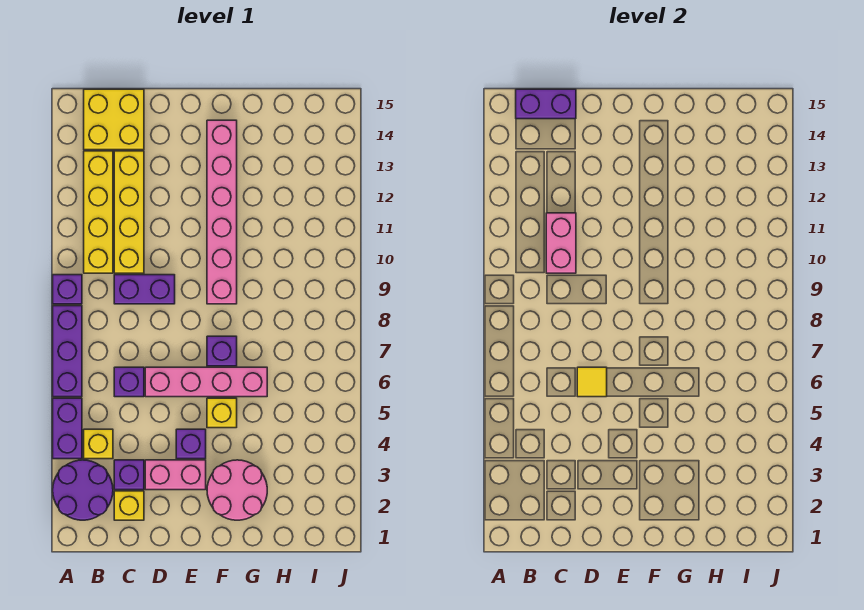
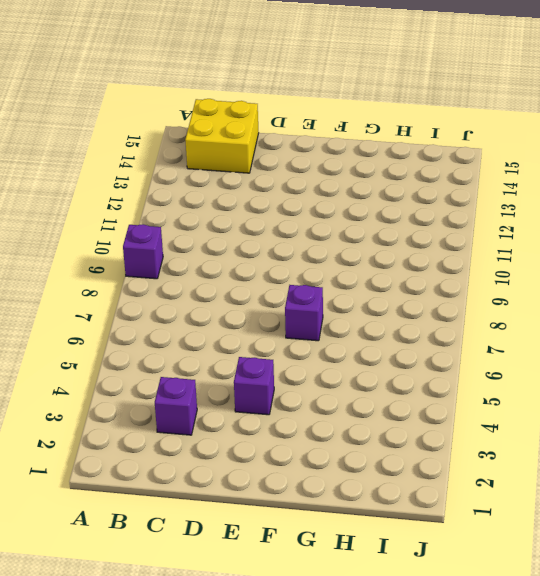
none -> purple 2x2 round brick [53,460,113,520]
none -> purple 1x2 brick [53,398,82,459]
none -> purple 1x3 brick [53,306,82,397]

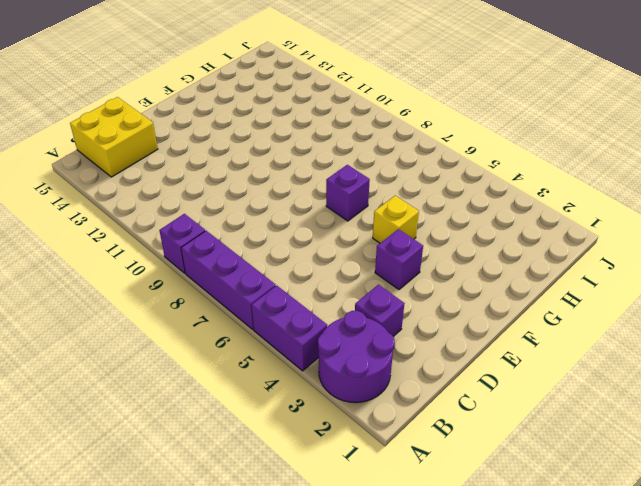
none -> yellow 1x1 brick [84,429,113,459]
none -> yellow 1x4 brick [84,151,113,273]
none -> yellow 1x1 brick [114,491,144,520]

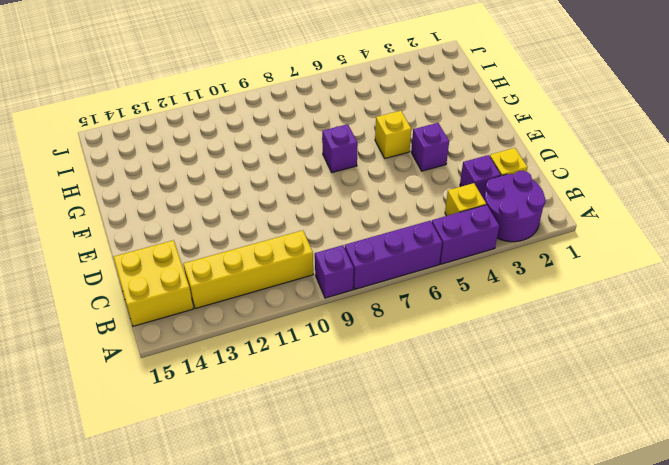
none -> purple 1x1 brick [114,367,144,397]
none -> purple 1x2 brick [114,275,175,304]
none -> yellow 1x4 brick [114,151,144,273]

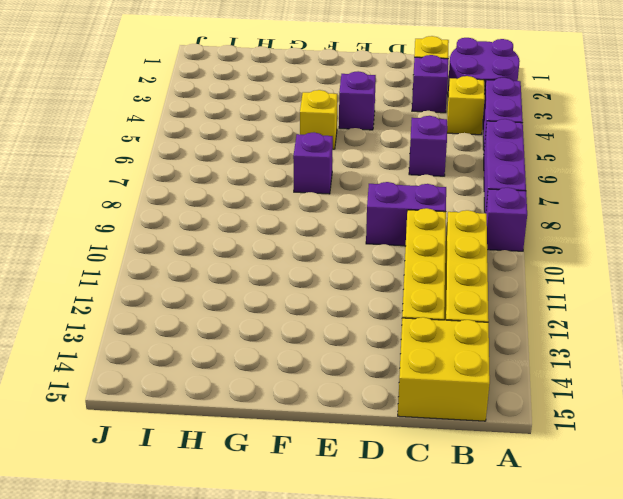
none -> pink 1x2 brick [145,460,206,490]
none -> pink 1x4 brick [145,367,267,397]
none -> pink 2x2 round brick [207,460,267,520]

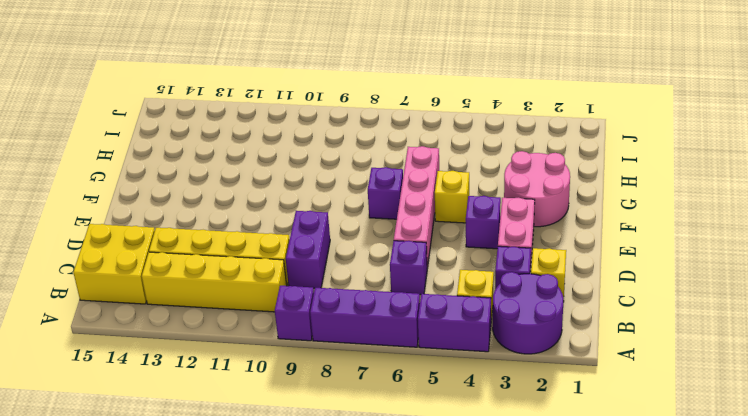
none -> pink 1x6 brick [207,120,237,304]
none -> purple 1x2 brick [516,89,576,119]
none -> pink 1x2 brick [546,213,576,273]

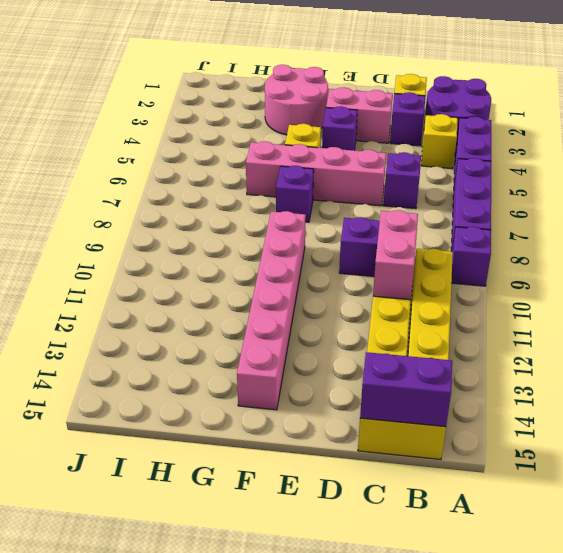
none -> yellow 1x1 tile [577,367,607,397]

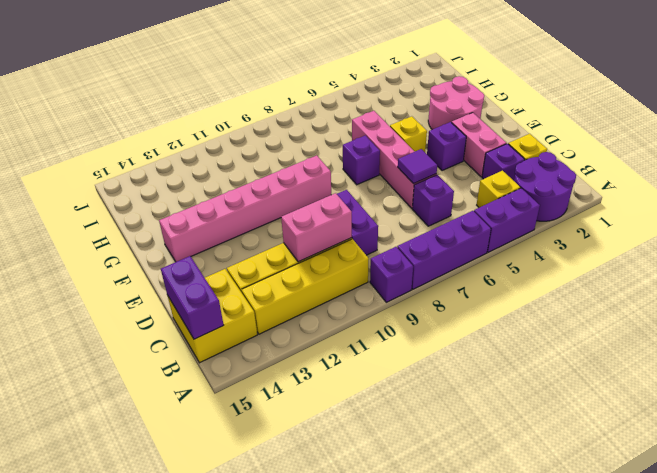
purple 1x1 tile [398,149,437,184] -> yellow 1x1 tile [577,367,607,397]

